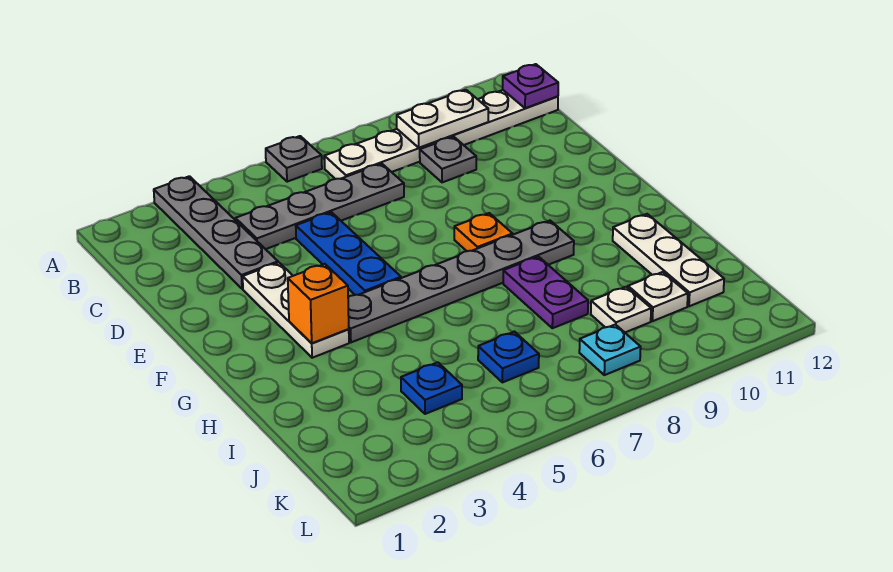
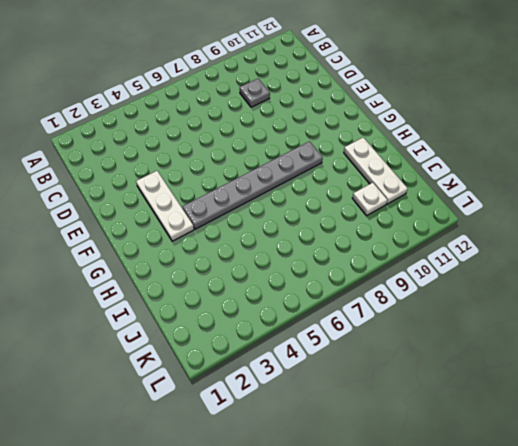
none -> grey 1x4 plate [154,176,278,289]
none -> grey 1x1 plate [266,136,322,182]
none -> white 1x6 plate [324,90,558,179]

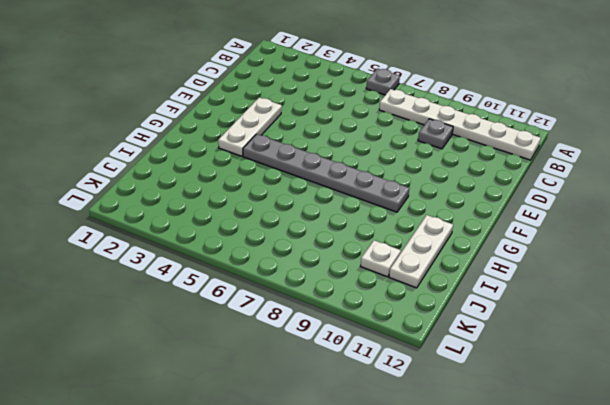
none -> grey 1x4 plate [154,176,278,289]
none -> grey 1x4 plate [235,164,404,249]
none -> blue 1x3 plate [296,212,401,295]

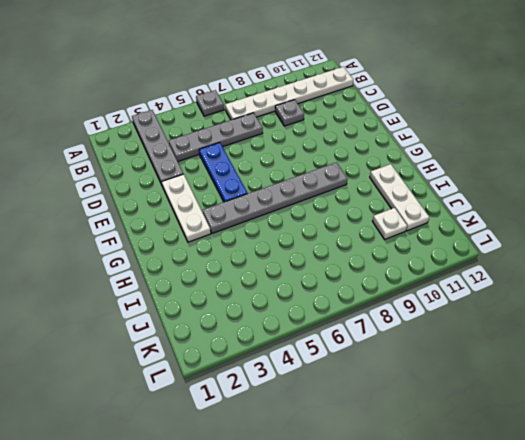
none -> orange 1x1 plate [454,213,513,251]
none -> purple 1x2 plate [503,257,588,328]
none -> blue 1x1 plate [401,362,462,414]

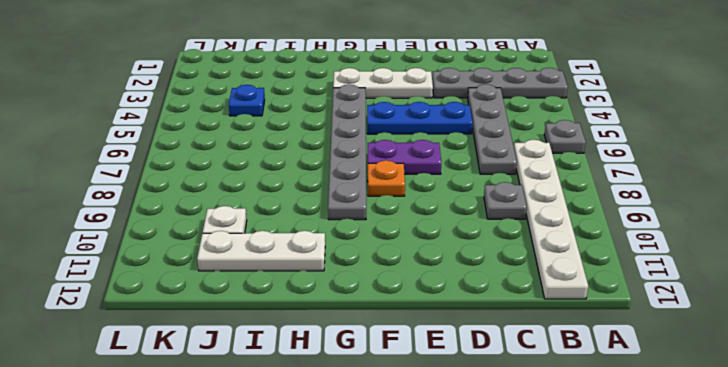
purple 1x2 plate [368,140,441,174] -> purple 1x2 plate moved to [503,257,588,328]
none -> blue 1x1 plate [478,332,539,382]
none -> white 1x1 plate [591,287,651,332]
none -> cyan 1x1 plate [579,324,641,375]

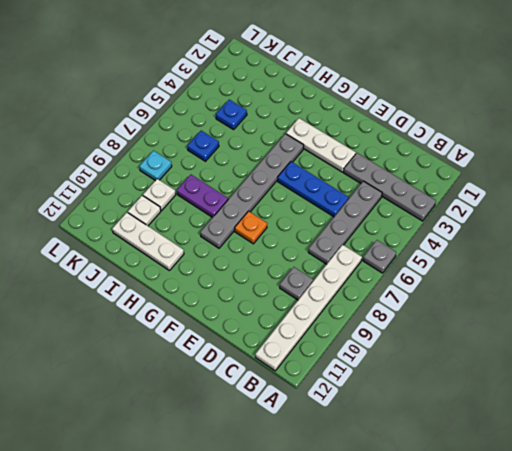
none -> white 1x2 plate [397,90,488,148]
none -> purple 1x1 plate [503,64,558,108]
none -> orange 1x1 brick [288,264,349,343]

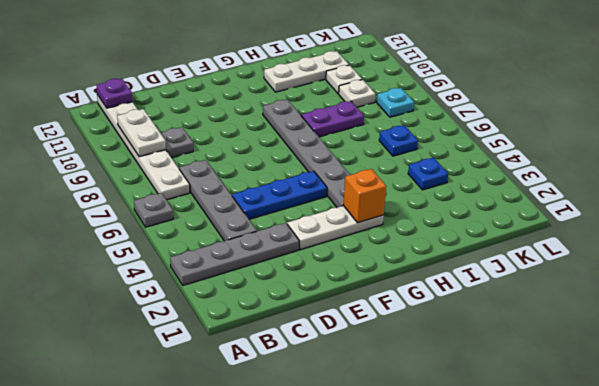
none -> orange 1x1 plate [454,213,513,251]

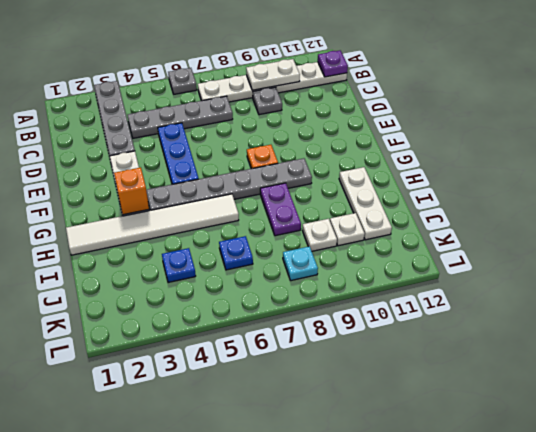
white 1x6 tile [66,194,239,255] -> none

